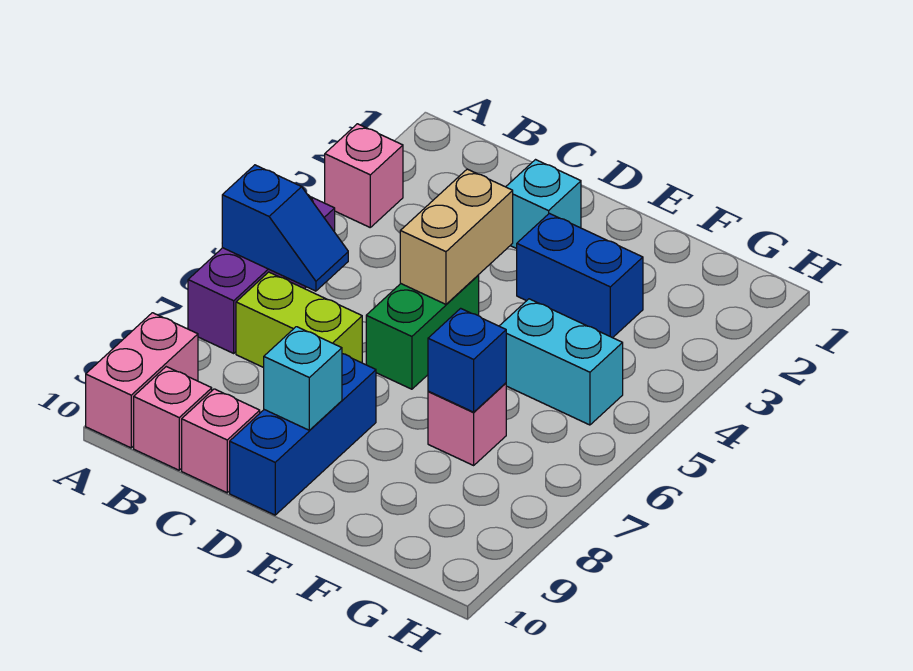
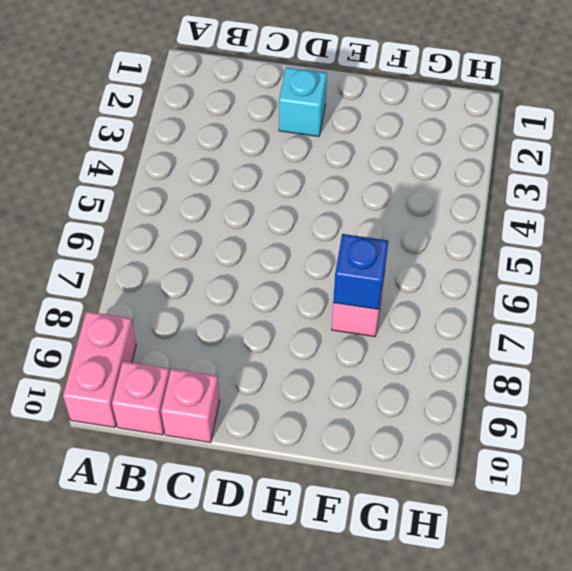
none -> pink 1x1 brick [325,124,403,227]
none -> purple 1x3 brick [188,195,335,353]
none -> lime 1x2 brick [236,272,362,368]

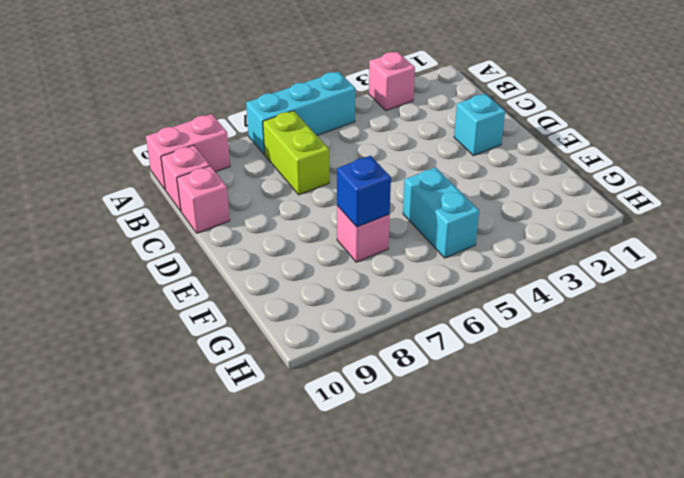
cyan 1x3 brick [246,71,355,154] -> purple 1x3 brick [188,195,335,353]
none -> green 1x2 brick [366,275,479,389]
none -> blue 1x3 brick [230,354,376,515]
none -> blue 1x2 brick [517,213,643,338]

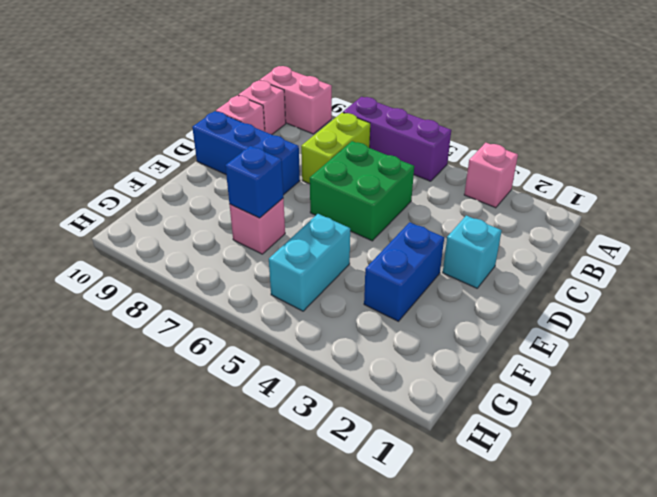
green 2x2 brick [310,141,414,241] -> green 1x2 brick [366,275,479,389]
none -> blue 1x2 slope [222,165,348,291]
none -> tan 1x2 brick [400,169,513,304]
none -> cyan 1x1 brick [264,327,342,430]

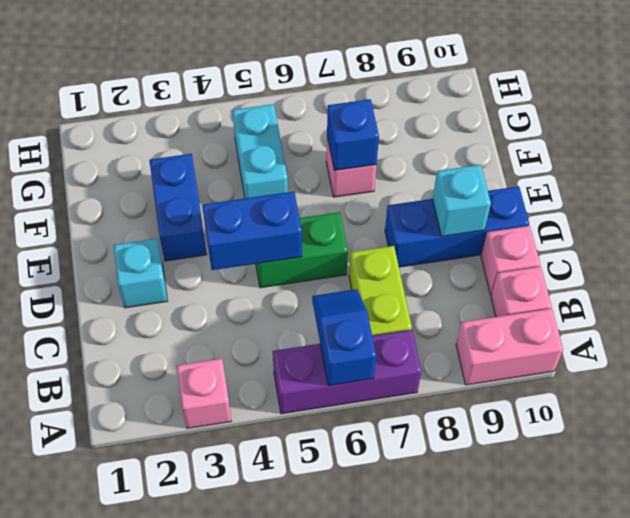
blue 1x2 brick [202,191,302,270] -> tan 1x2 brick [400,169,513,304]

